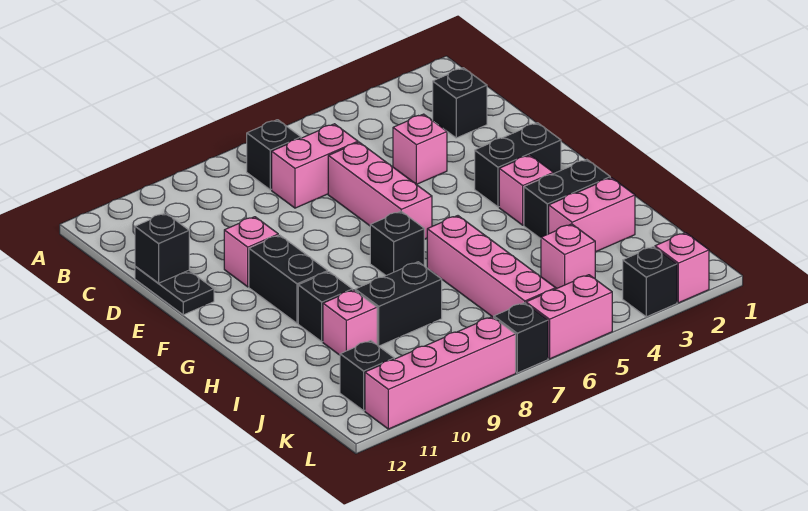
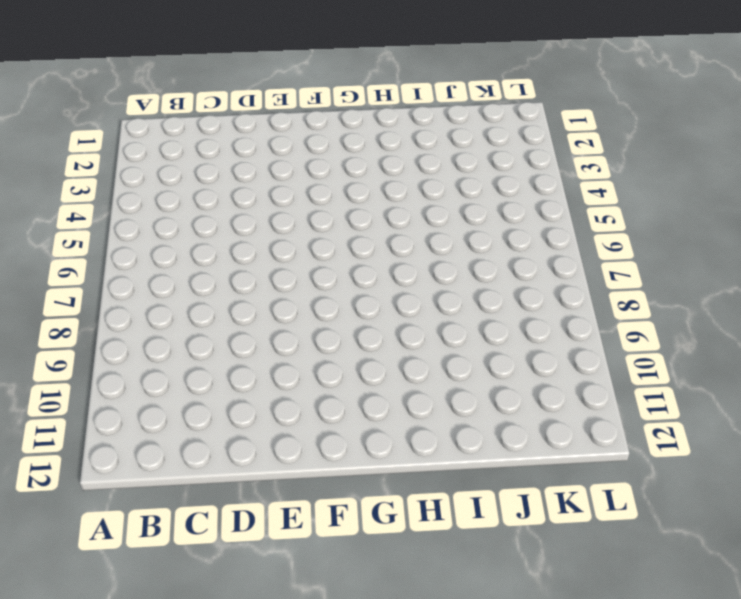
none -> black 1x1 brick [247,120,301,190]
none -> black 1x1 brick [433,68,487,138]
none -> pink 1x2 brick [272,124,358,208]

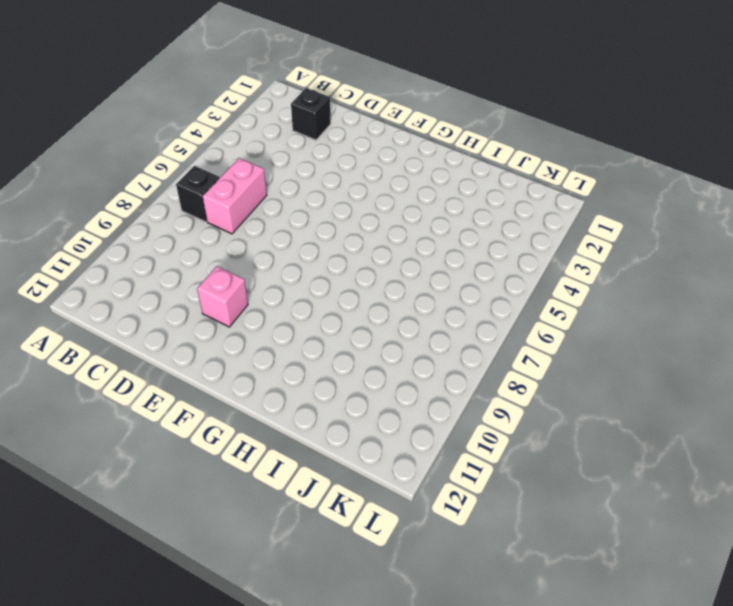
none -> pink 1x1 brick [393,114,447,185]
none -> pink 1x3 brick [328,142,432,239]
none -> black 1x2 plate [135,267,214,315]

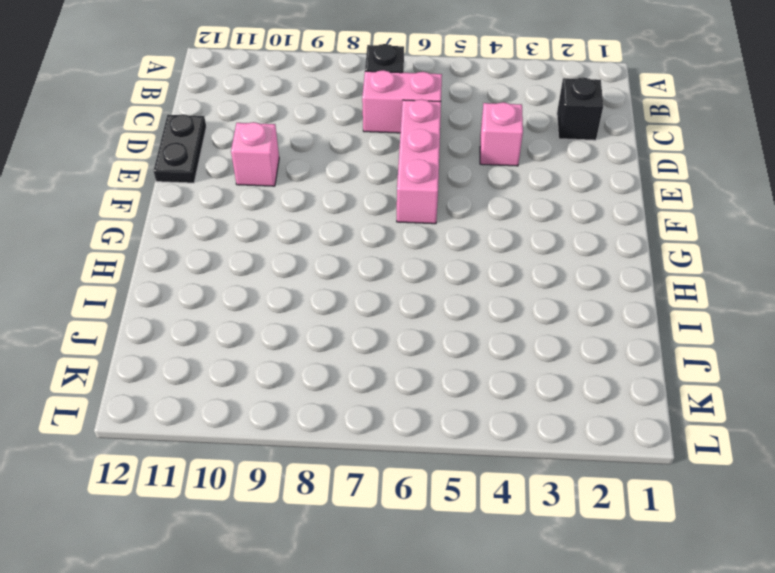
none -> black 1x2 brick [475,123,561,207]
none -> black 1x2 brick [249,235,328,323]
none -> pink 1x1 brick [499,155,553,225]

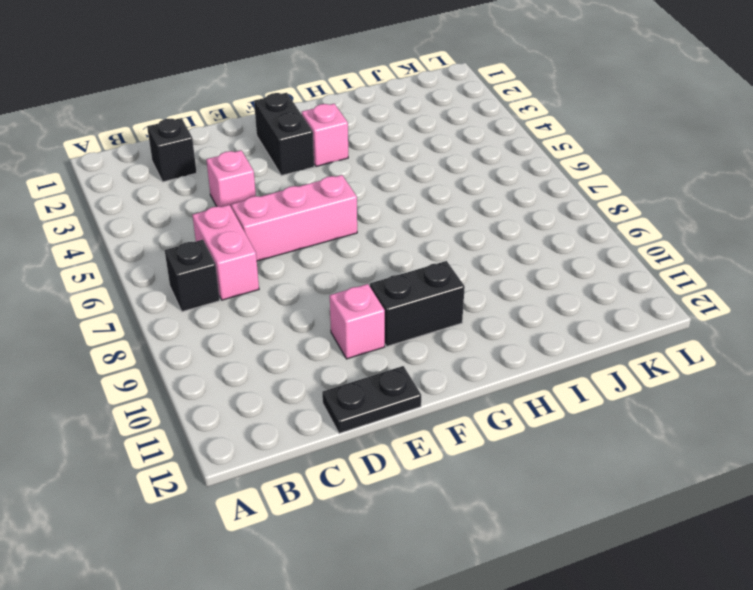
none -> black 1x1 brick [370,211,424,275]
none -> black 1x2 brick [524,159,610,239]
none -> pink 1x4 brick [427,216,556,318]

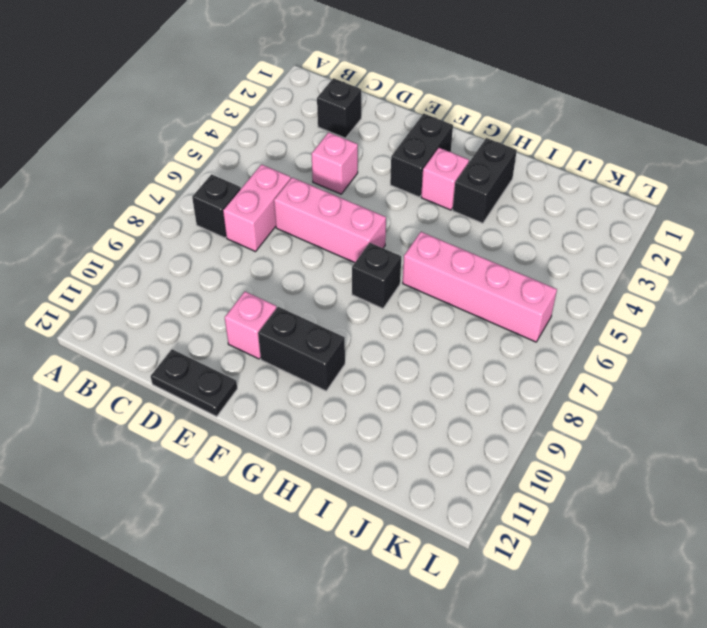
none -> black 1x1 brick [298,272,352,342]
none -> pink 1x2 brick [549,178,635,252]
none -> black 1x2 brick [355,262,442,346]

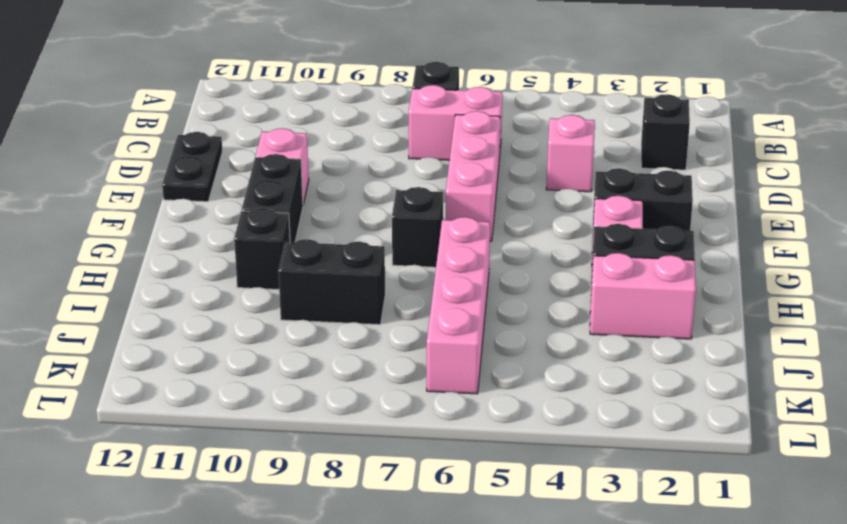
none -> pink 1x1 brick [323,290,377,355]
none -> pink 1x1 brick [541,224,595,288]
none -> black 1x1 brick [340,341,394,411]

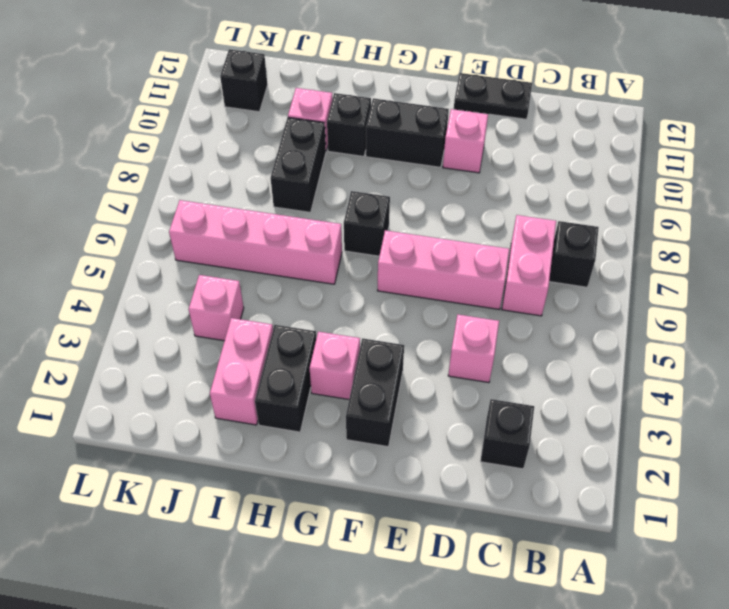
none -> pink 1x1 brick [655,233,709,303]
none -> black 1x1 brick [623,247,677,317]
none -> pink 1x2 brick [526,275,612,359]

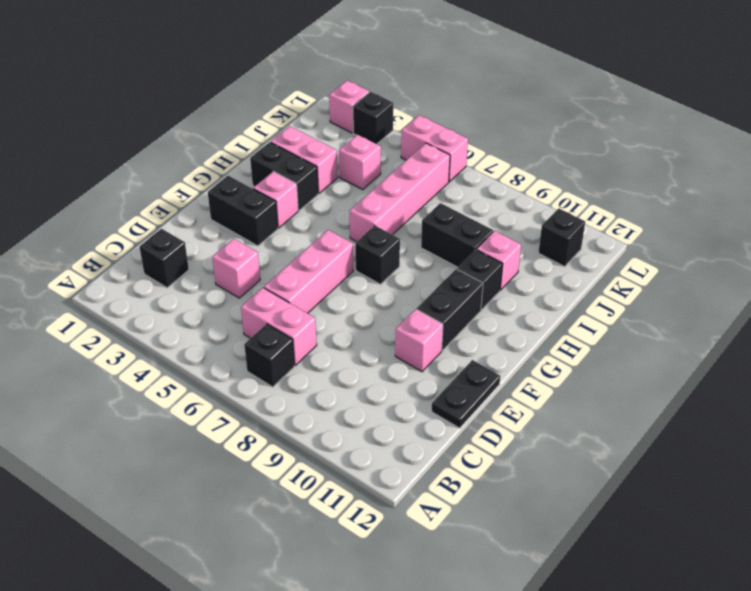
none -> black 1x1 brick [494,303,548,373]
none -> pink 1x4 brick [365,317,516,429]
none -> black 1x1 brick [135,213,189,283]

